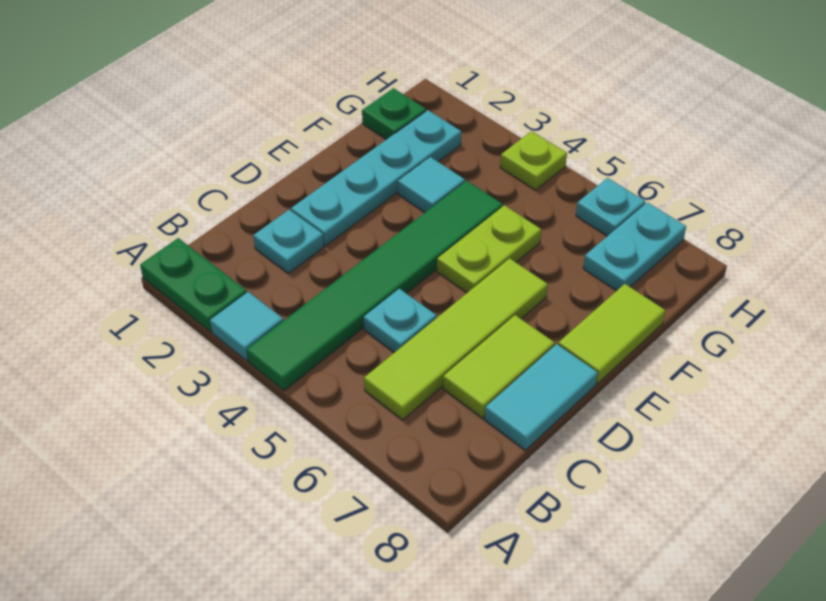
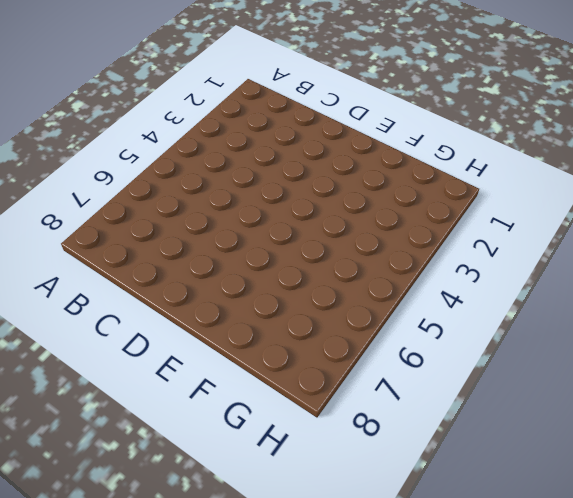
none -> green 1x2 plate [140,238,247,332]
none -> cyan 1x1 tile [210,292,283,361]
none -> green 1x6 tile [247,181,503,391]

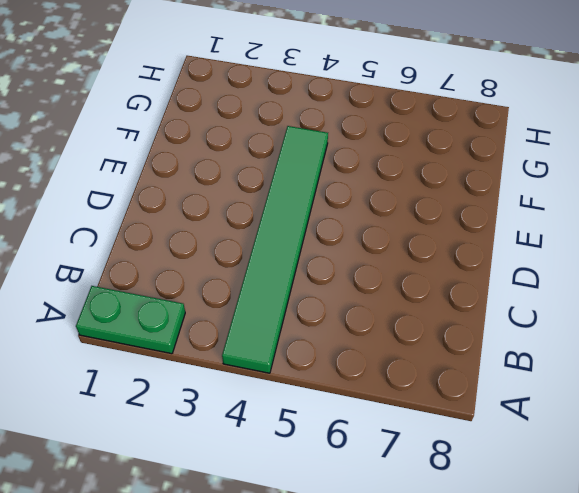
none -> cyan 1x1 tile [210,292,283,361]
none -> lime 1x4 tile [364,258,548,420]
none -> cyan 1x1 plate [253,210,324,273]

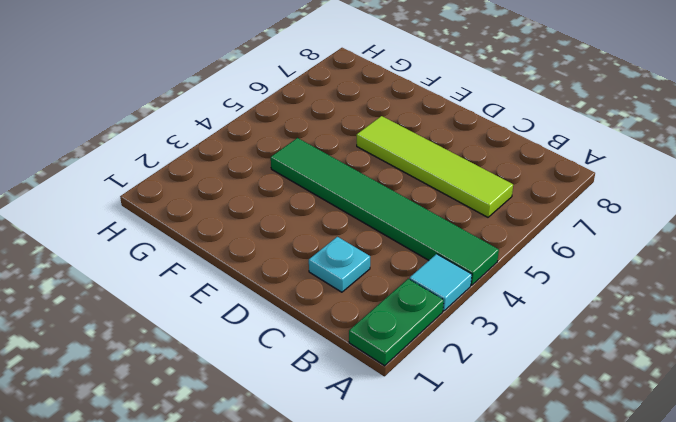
none -> cyan 1x1 plate [364,289,437,353]
none -> lime 1x2 tile [443,315,555,418]
none -> cyan 1x2 tile [485,344,598,450]

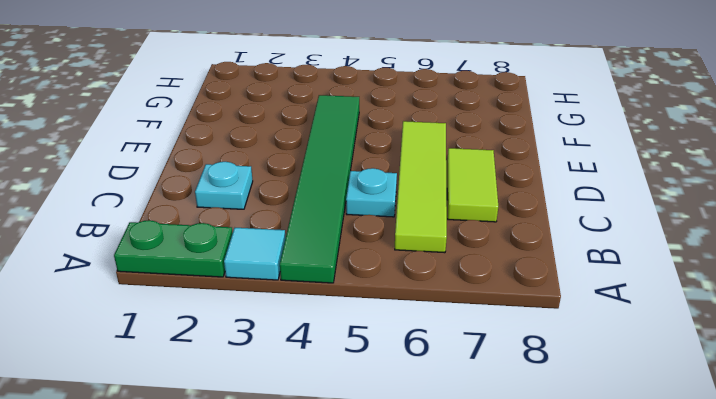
none -> cyan 1x2 tile [485,344,598,450]
none -> cyan 1x4 plate [291,110,461,246]
none -> lime 1x2 plate [437,205,541,293]

